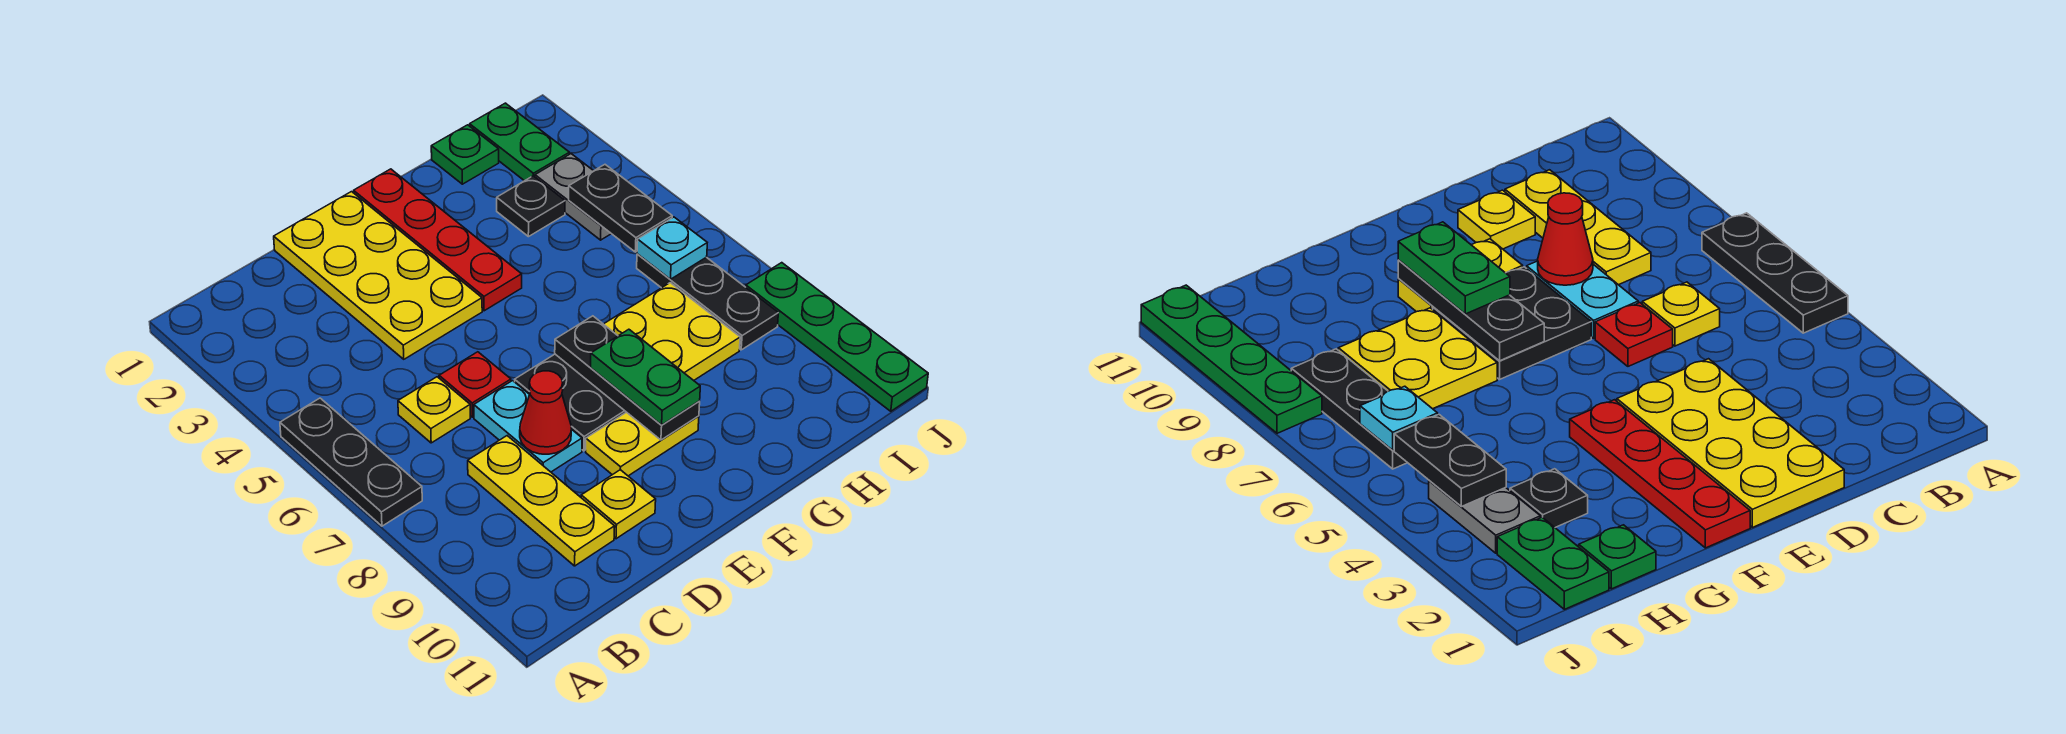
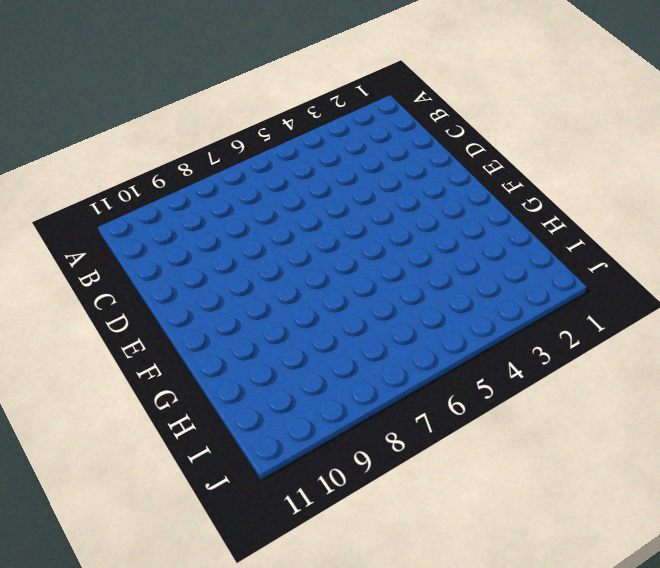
none -> black 1x3 plate [280,398,422,526]
none -> yellow 1x1 plate [398,377,470,443]
none -> yellow 1x3 plate [468,436,615,566]

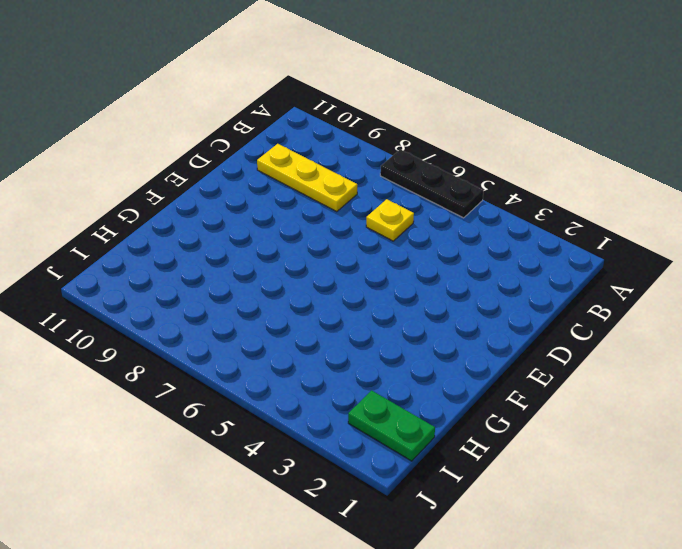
none -> yellow 2x4 plate [274,192,482,359]
none -> red 1x1 plate [439,352,511,417]
none -> cyan 1x2 plate [474,381,582,472]

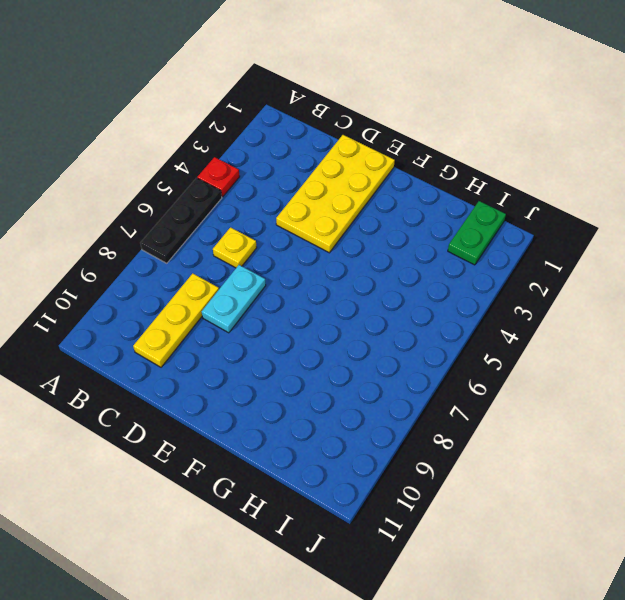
red 1x1 plate [197,157,240,197] -> red 1x1 plate moved to [439,352,511,417]
none -> yellow 1x1 plate [581,470,656,539]
none -> black 2x2 plate [515,354,626,451]
none -> yellow 1x2 plate [586,412,699,476]

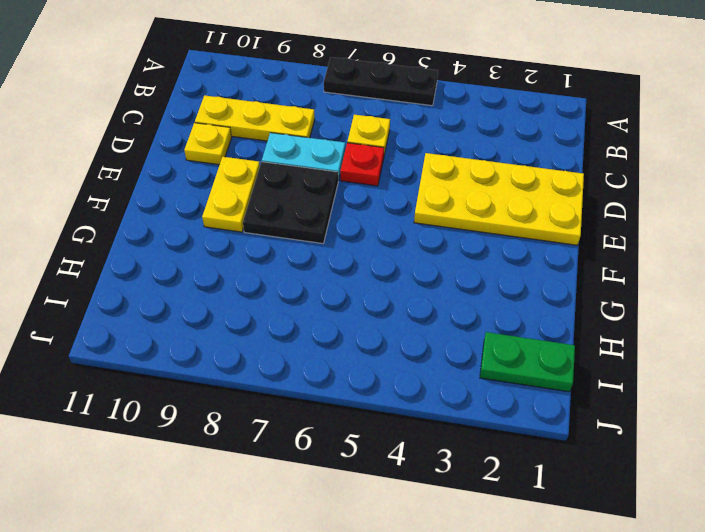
none -> red 1x4 plate [354,169,522,311]
none -> yellow 2x2 plate [604,283,740,380]
none -> green 1x1 plate [431,125,499,184]

